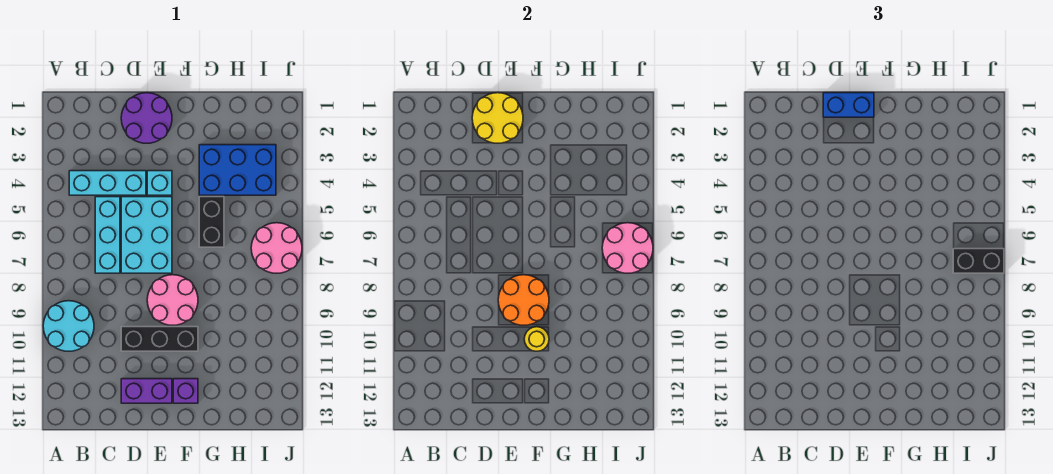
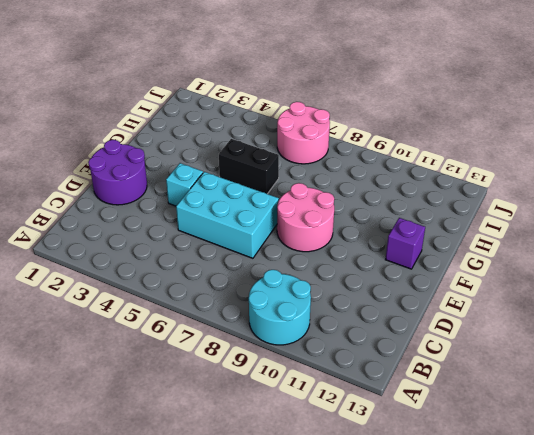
none -> cyan 1x3 brick [69,171,146,195]
none -> cyan 1x3 brick [95,197,120,273]
none -> black 1x3 brick [121,327,198,351]

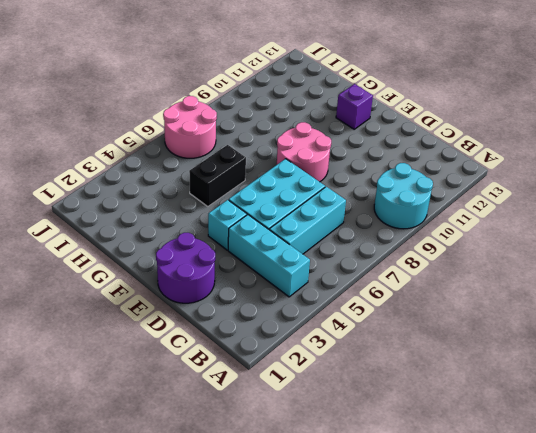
none -> black 1x3 brick [121,327,198,351]
none -> purple 1x2 brick [121,379,172,403]
none -> blue 2x3 brick [199,145,276,195]

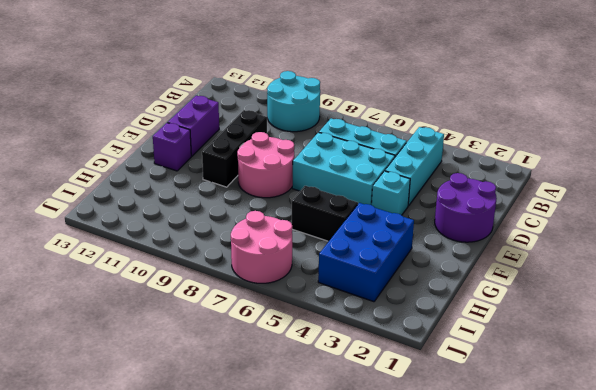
none -> yellow 2x2 round brick [472,93,523,143]
none -> orange 2x2 round brick [498,275,549,325]
none -> yellow 1x1 round brick [524,327,549,351]

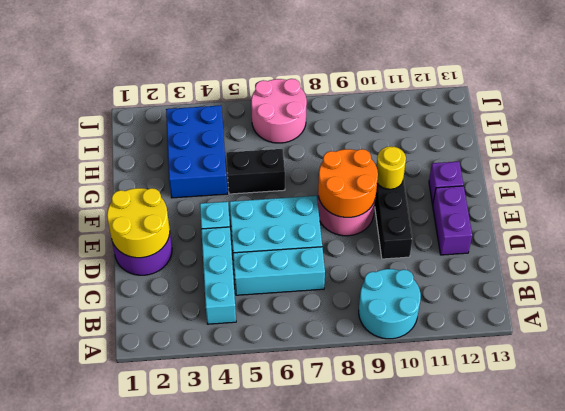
none -> pink 2x2 round brick [602,223,653,273]
none -> blue 1x2 brick [823,93,874,117]
none -> black 1x2 brick [953,249,1004,273]

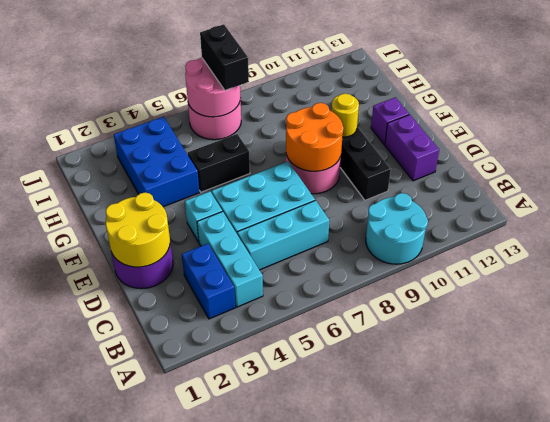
blue 1x2 brick [182,244,235,319] -> blue 1x2 brick moved to [823,93,874,117]

